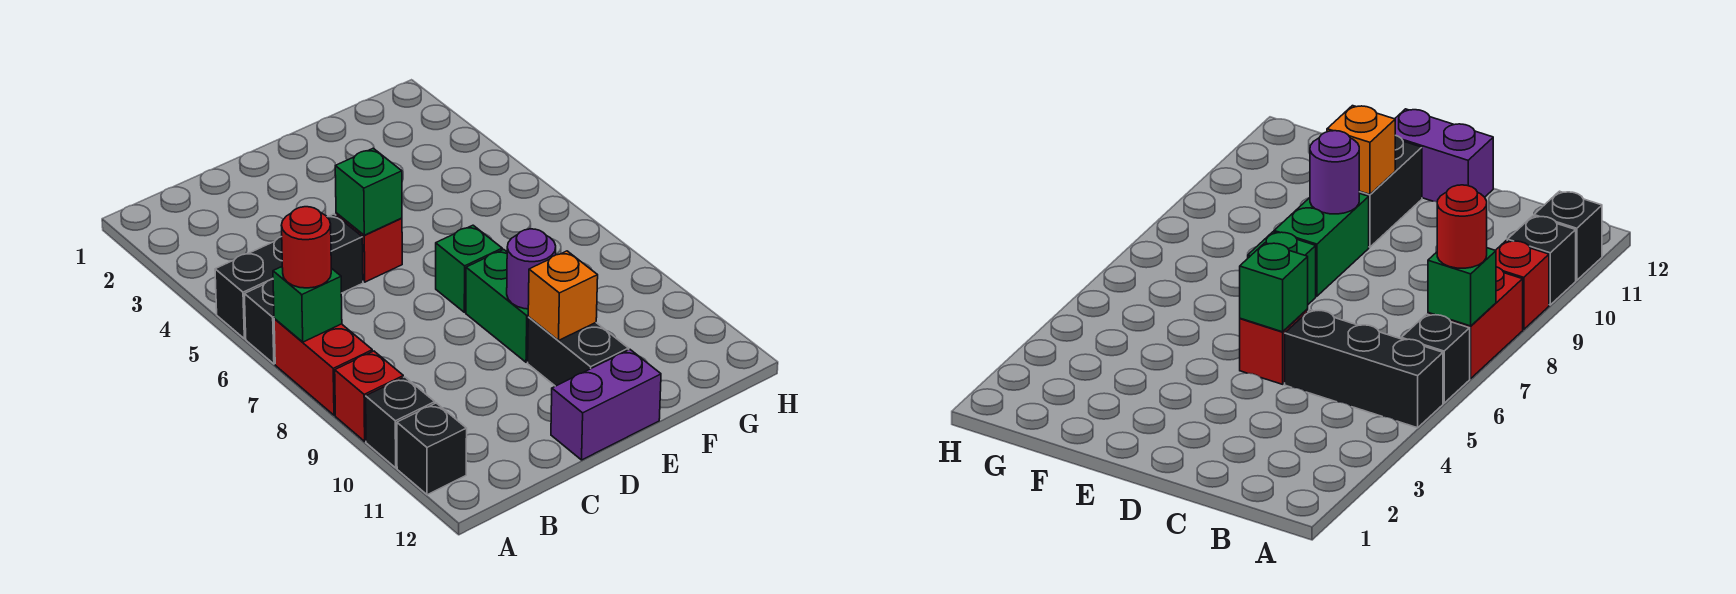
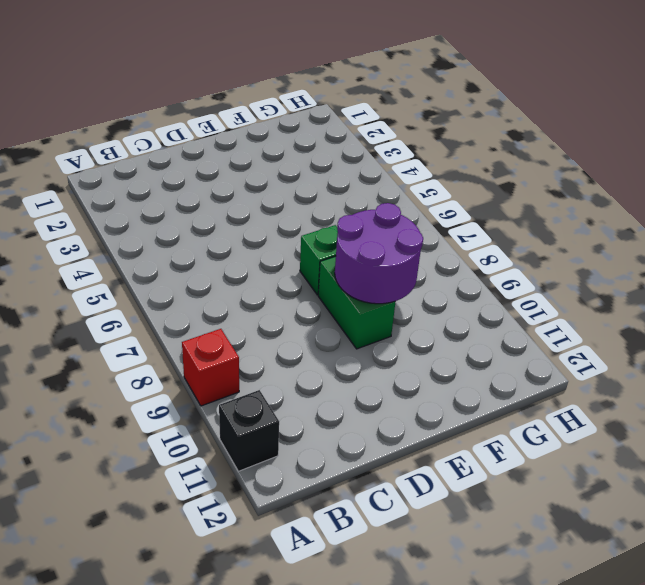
purple 2x2 round brick [335,203,423,304] -> purple 1x1 round brick [507,229,556,309]
none -> black 1x3 brick [215,214,363,339]
none -> black 1x1 brick [244,279,275,364]
none -> red 1x2 brick [274,318,372,415]

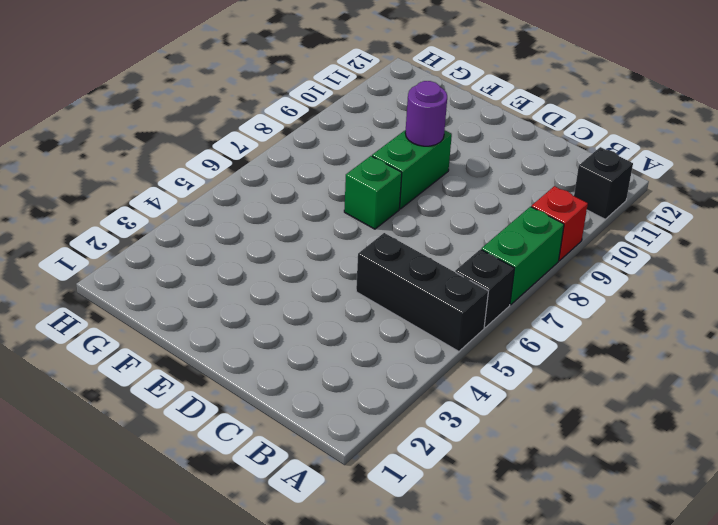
green 1x2 brick [481,207,564,305] -> red 1x2 brick [274,318,372,415]
none -> black 1x1 brick [366,377,435,468]
none -> red 1x1 brick [336,213,402,282]
none -> purple 1x2 brick [551,350,661,460]

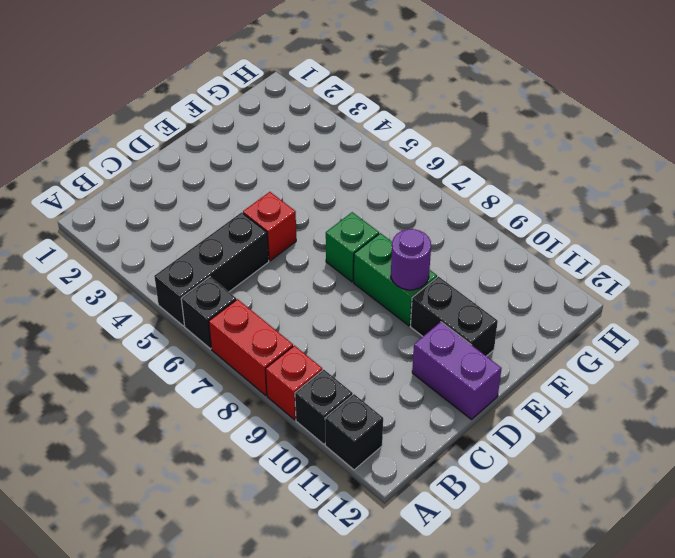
purple 1x2 brick [412,322,502,419] -> purple 1x2 brick turned to [551,350,661,460]
none -> green 1x1 brick [273,267,342,342]
none -> green 1x1 brick [335,148,402,235]
none -> orange 1x1 brick [528,251,598,340]

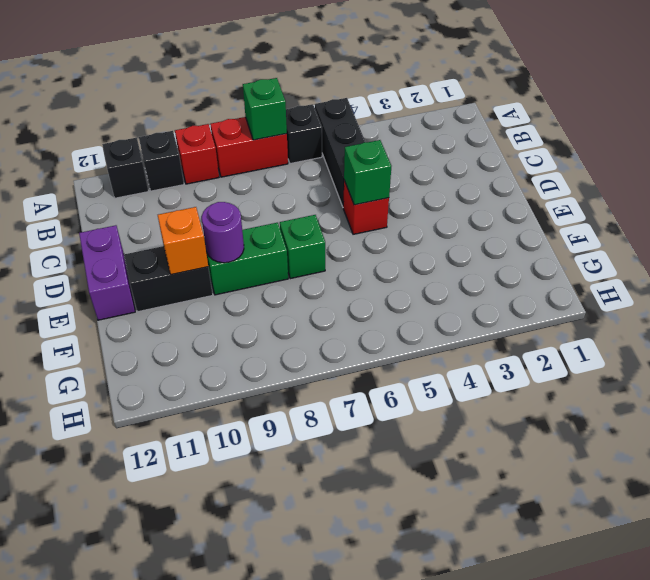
none -> red 1x1 round brick [281,207,331,288]

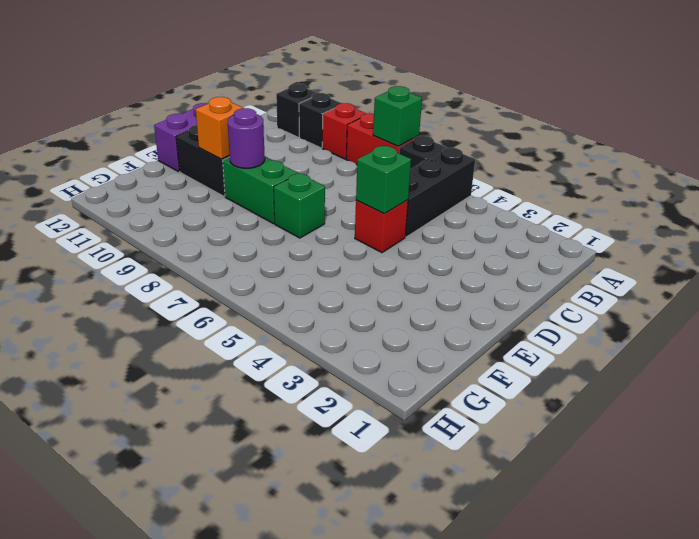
none -> red 1x1 round brick [281,207,331,288]

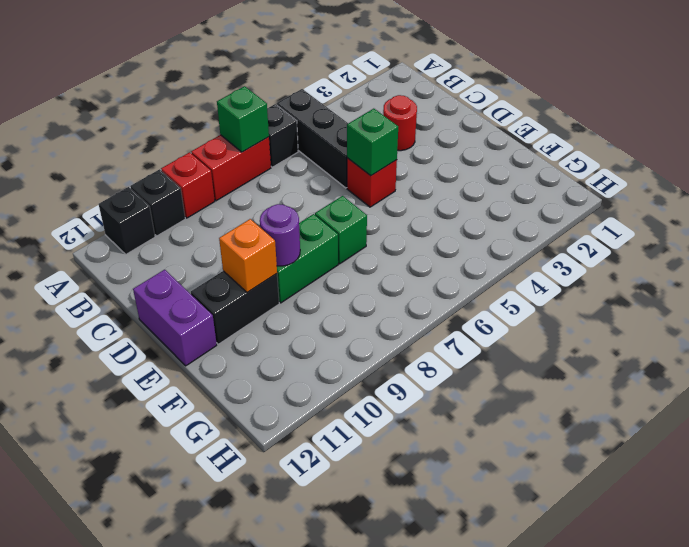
red 1x1 round brick [383,95,417,151] -> red 1x1 round brick moved to [281,207,331,288]

